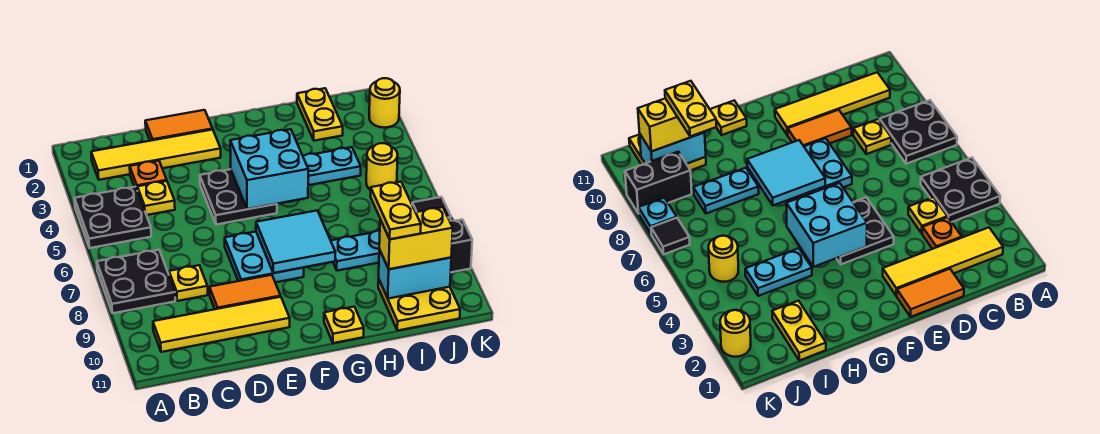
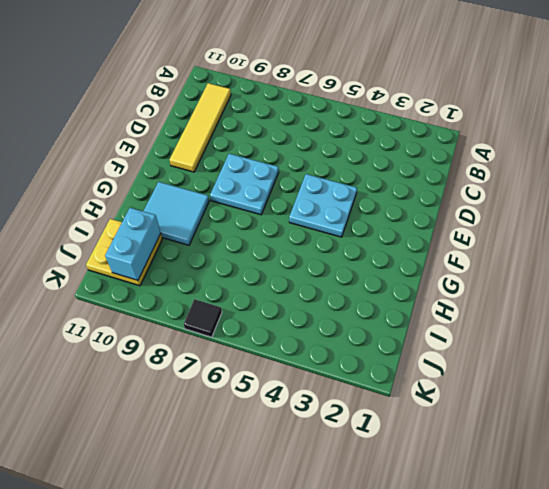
cyan 2x2 plate [289,174,357,237] -> black 2x2 plate [200,169,277,225]
cyan 2x2 tile [143,182,209,245] -> cyan 2x2 tile moved to [256,211,335,273]
none -> black 2x2 plate [75,187,151,248]
none -> black 2x2 plate [97,250,175,313]
none -> yellow 1x4 tile [91,130,221,180]

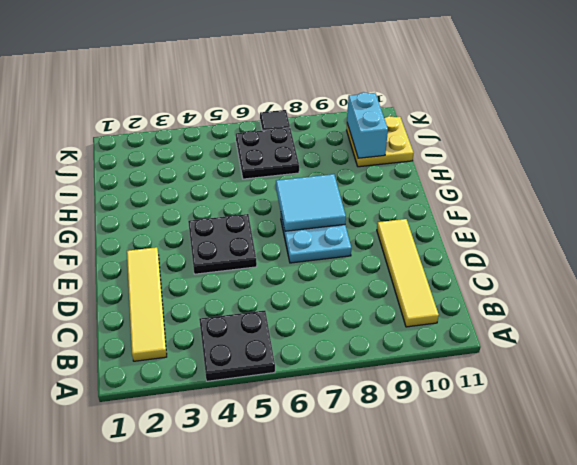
black 2x2 plate [236,128,299,179] -> black 2x2 plate moved to [97,250,175,313]
none -> orange 1x1 plate [130,161,167,188]
none -> yellow 1x1 plate [137,181,175,215]
none -> yellow 1x1 plate [169,265,208,301]

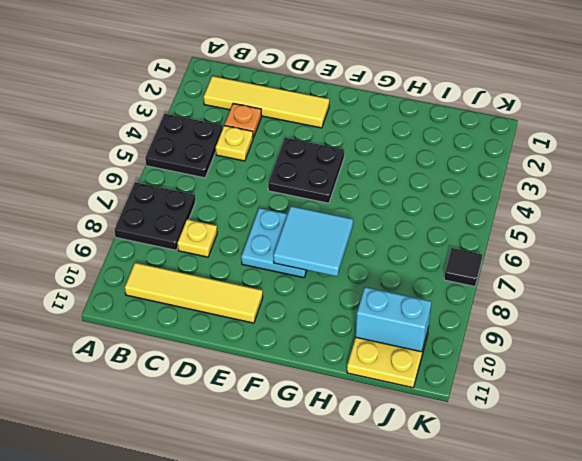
none -> orange 1x2 tile [145,110,213,141]
none -> orange 1x2 tile [209,275,281,309]
none -> yellow 1x1 plate [324,307,364,343]

